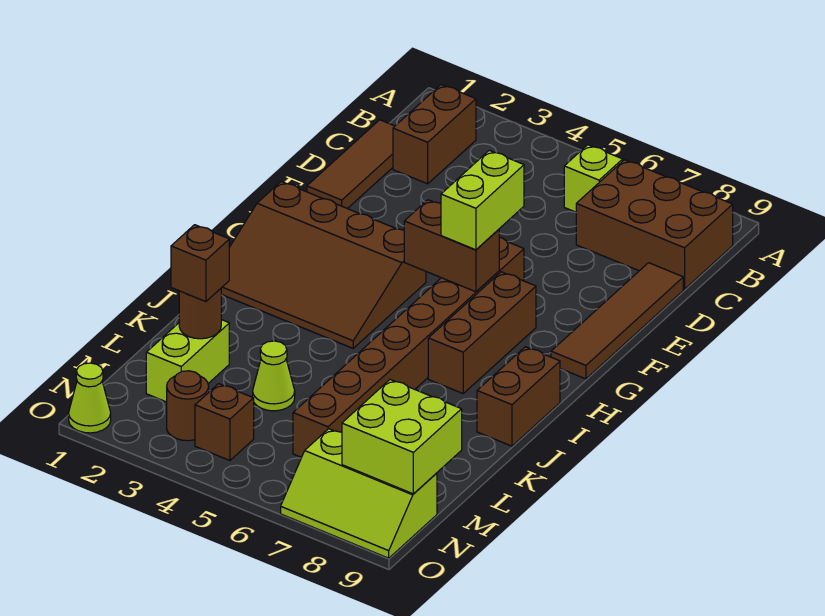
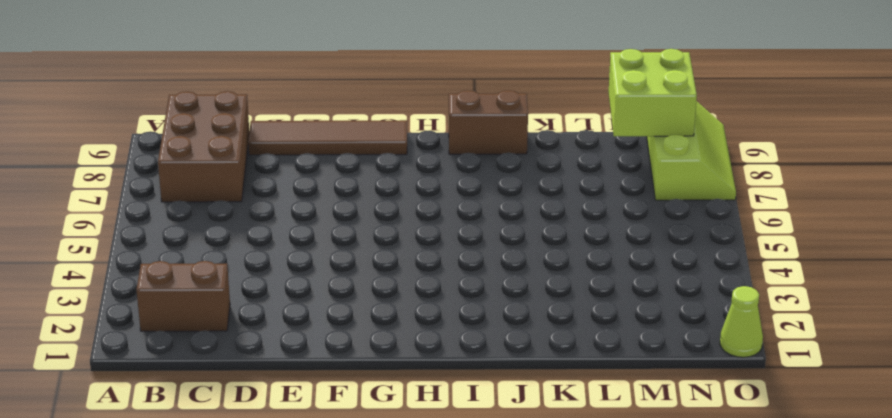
none -> lime 1x1 brick [564,145,623,212]
none -> brown 1x3 tile [307,120,395,209]
none -> brown 1x8 brick [293,237,524,457]

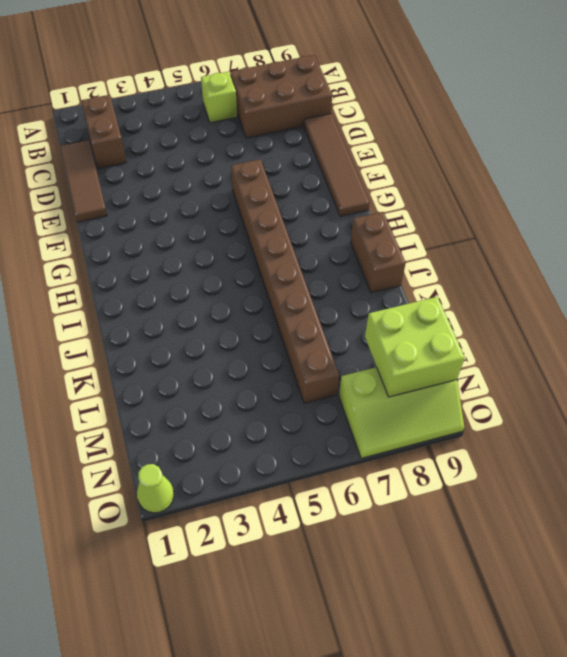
none -> brown 3x4 slope [221,182,426,348]
none -> brown 1x3 brick [428,272,536,393]
none -> lime 1x2 brick [146,320,229,402]

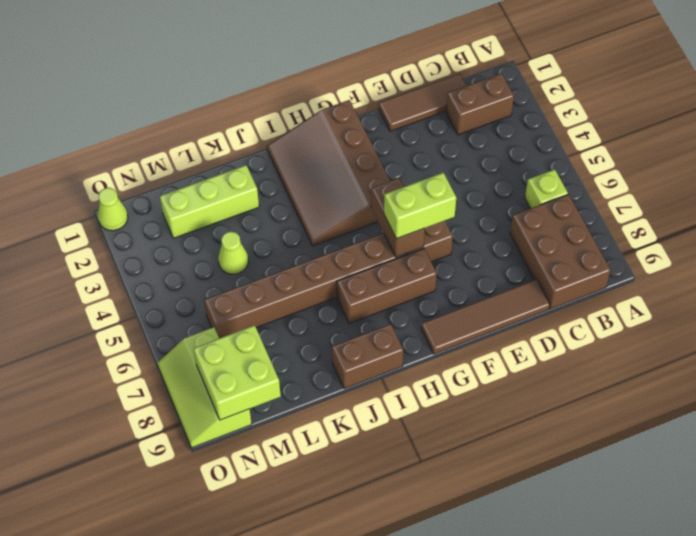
lime 1x3 brick [160,165,259,238] -> lime 1x2 brick [146,320,229,402]
none -> brown 1x1 round brick [167,371,209,441]
none -> brown 1x1 brick [195,384,254,460]
none -> brown 1x1 round brick [179,289,221,339]

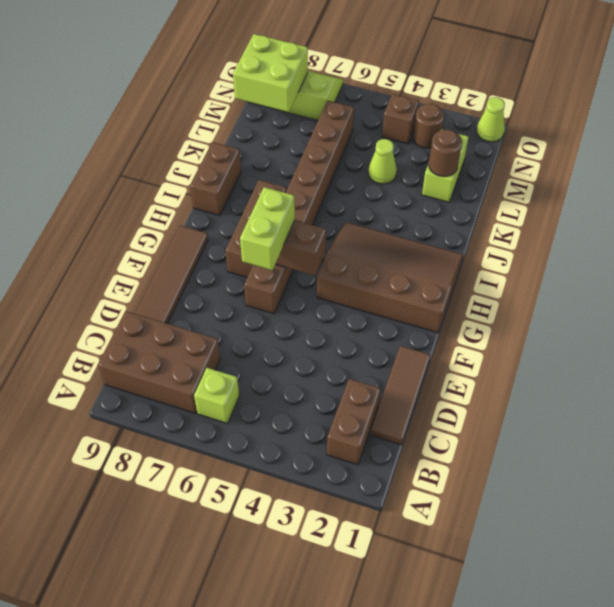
none -> brown 1x1 brick [171,225,229,302]

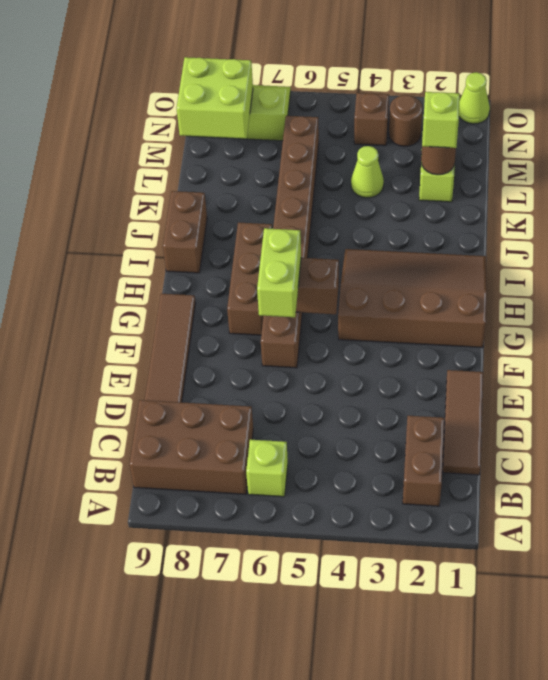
lime 1x1 brick [422,92,460,148] -> brown 1x1 brick [171,225,229,302]

